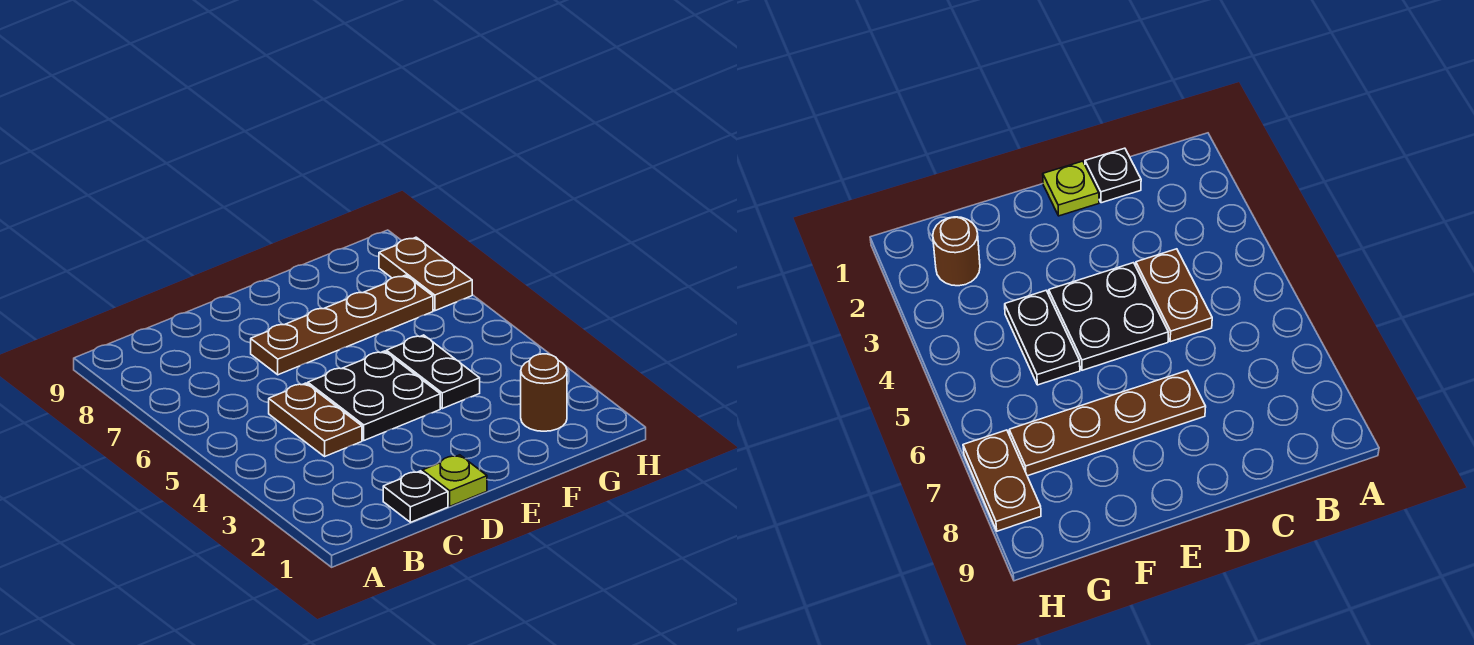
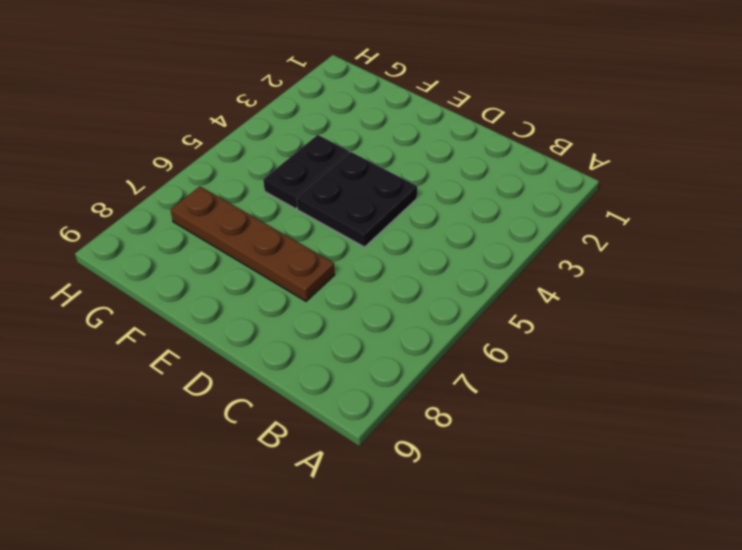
none -> black 1x1 plate [383,471,448,522]
none -> brown 1x2 plate [269,383,362,456]

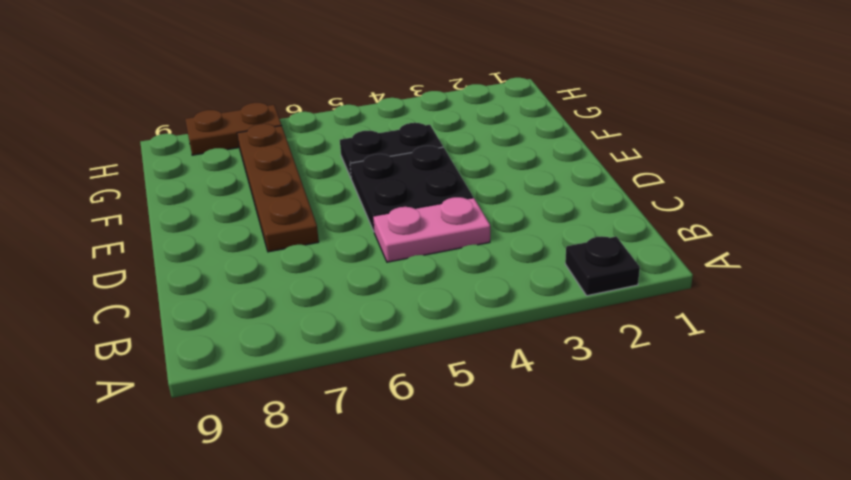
black 1x1 plate [565,236,640,296] -> black 1x1 plate moved to [383,471,448,522]
pink 1x2 plate [373,197,490,262] -> brown 1x2 plate [269,383,362,456]
none -> lime 1x1 plate [422,455,487,506]
none -> brown 1x1 round brick [521,354,567,431]

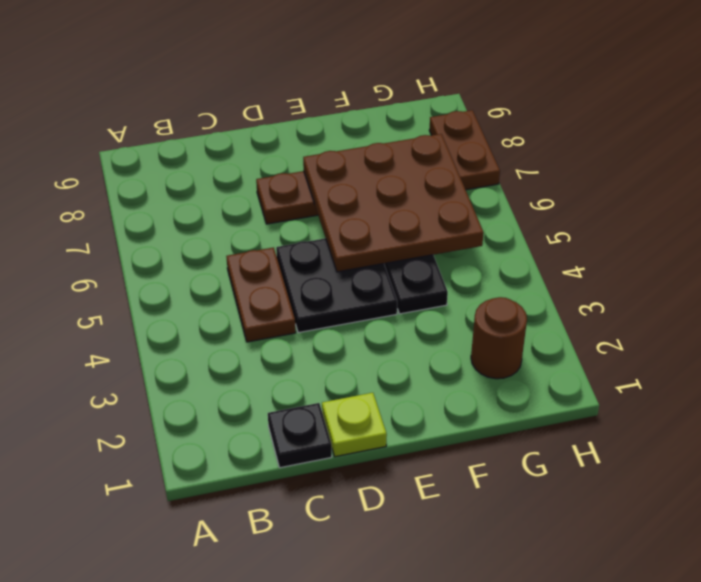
brown 3x3 plate [303,134,484,272] -> none

